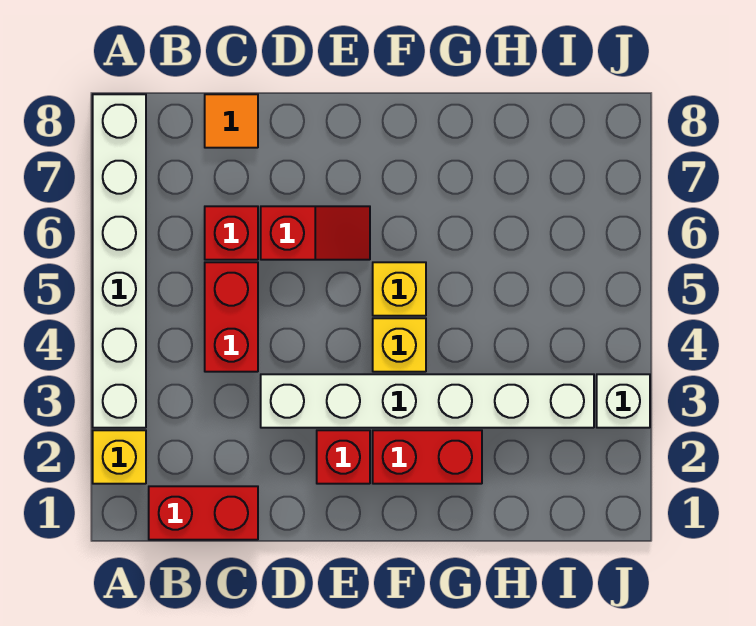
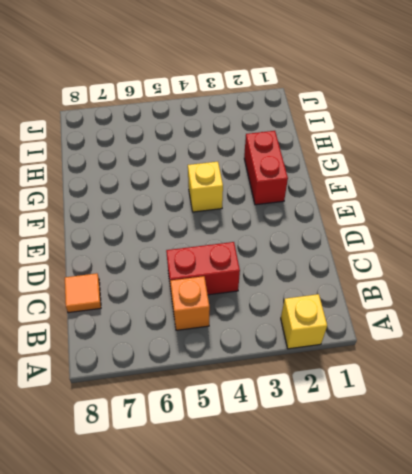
orange 1x1 brick [170,276,210,330] -> none
none -> white 1x6 brick [93,94,146,428]
none -> red 1x2 brick [149,486,258,540]
none -> red 1x1 brick [205,206,258,260]

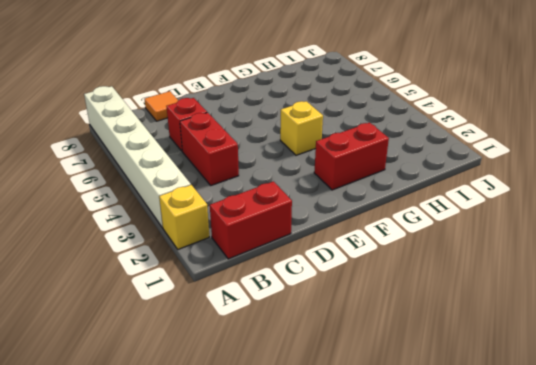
none -> white 1x6 brick [261,374,594,428]
none -> red 1x2 slope [261,206,370,260]
none -> red 1x1 brick [317,430,370,484]

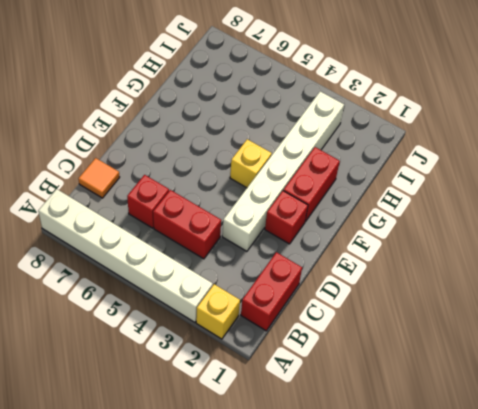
none -> red 1x2 slope [261,206,370,260]
none -> yellow 1x1 brick [373,262,426,316]
none -> white 1x1 brick [597,374,650,428]

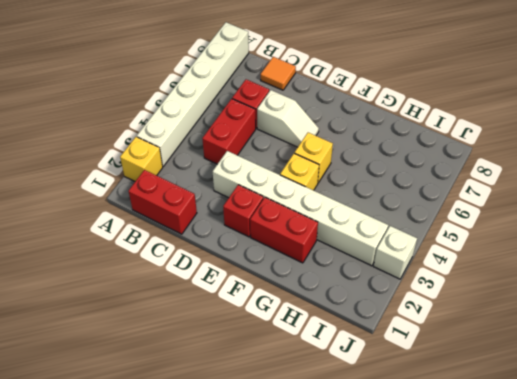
white 1x2 slope [257,90,319,147] -> red 1x2 slope [261,206,370,260]

